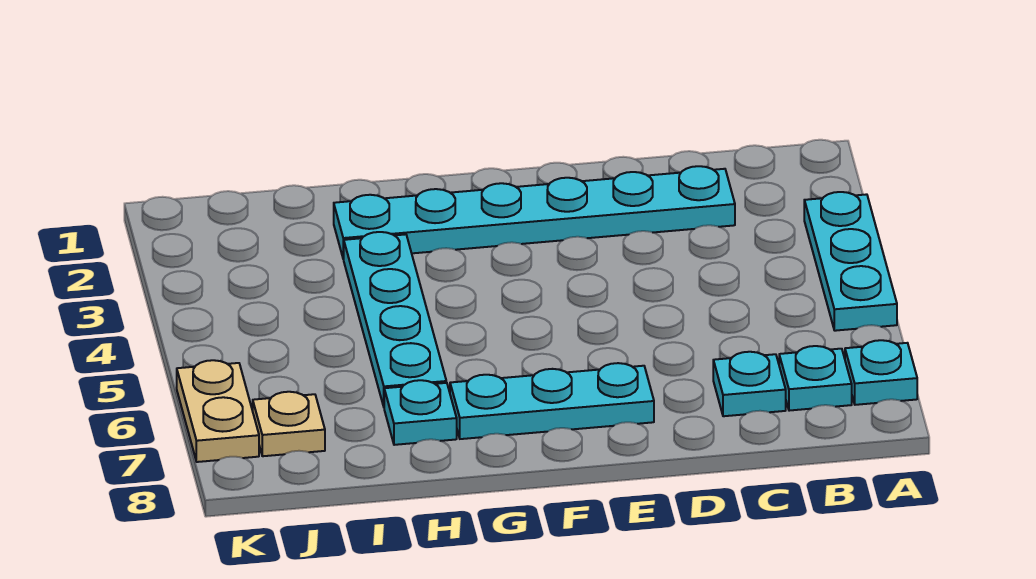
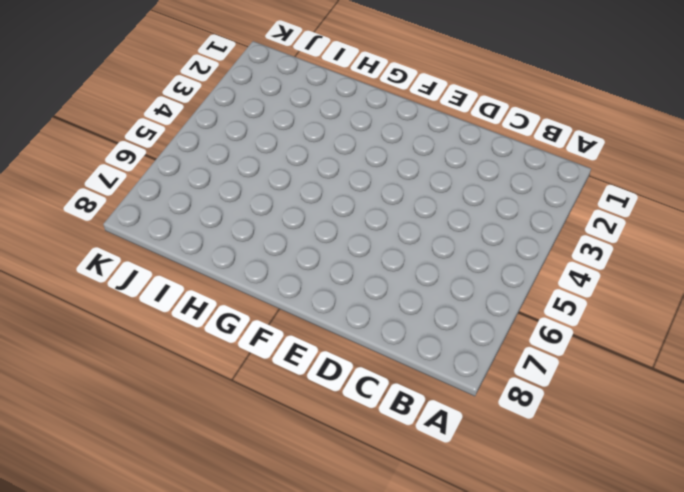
none -> cyan 1x3 plate [804,192,897,331]
none -> cyan 1x1 plate [845,340,917,405]

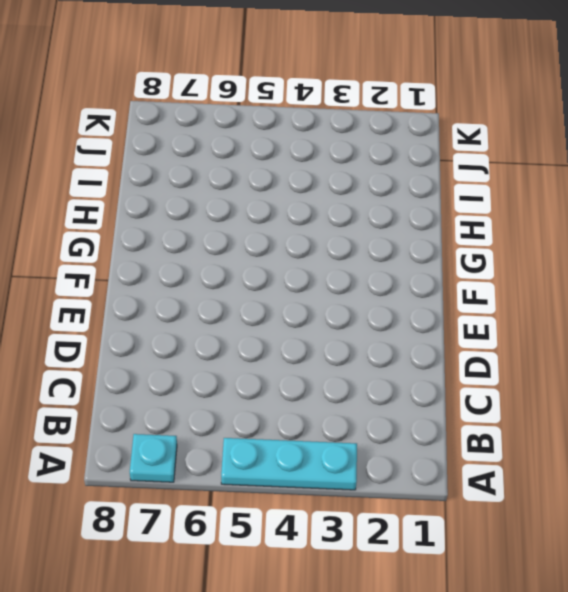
none -> cyan 1x1 plate [779,346,852,411]
none -> cyan 1x6 plate [334,166,735,259]

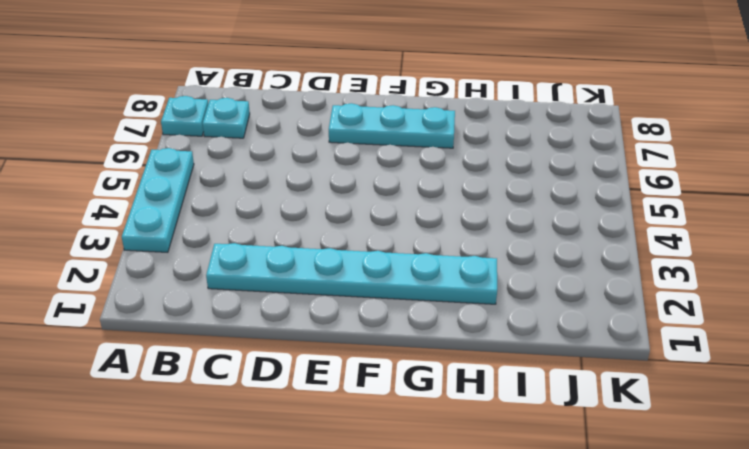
none -> cyan 1x1 plate [713,352,786,416]
none -> cyan 1x4 plate [344,232,446,406]

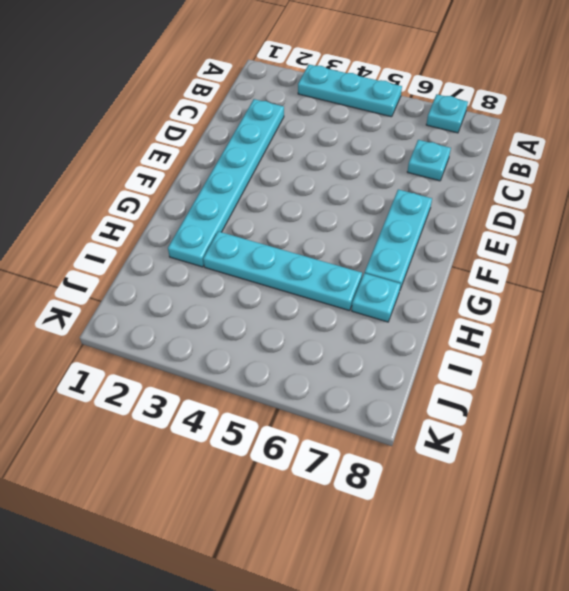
none -> cyan 1x1 plate [779,346,852,411]
none -> tan 1x1 plate [253,392,325,456]

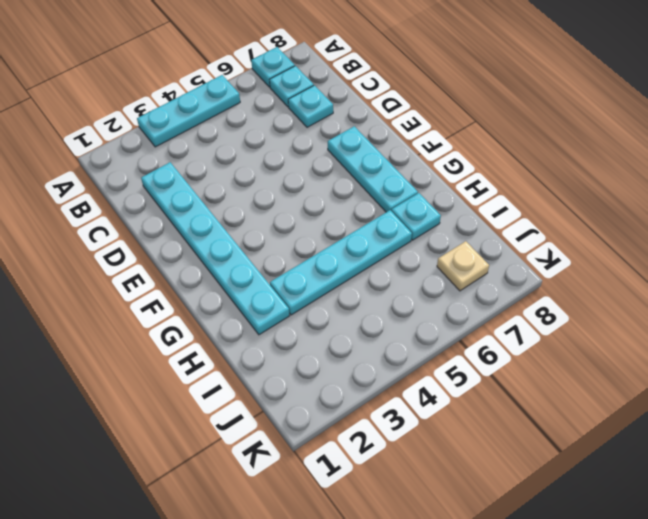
none -> tan 1x2 plate [177,360,259,462]

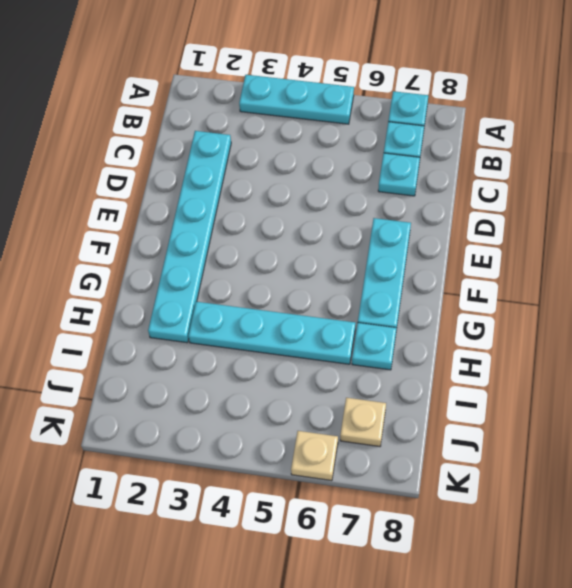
tan 1x1 plate [291,431,338,481] -> tan 1x2 plate [177,360,259,462]

